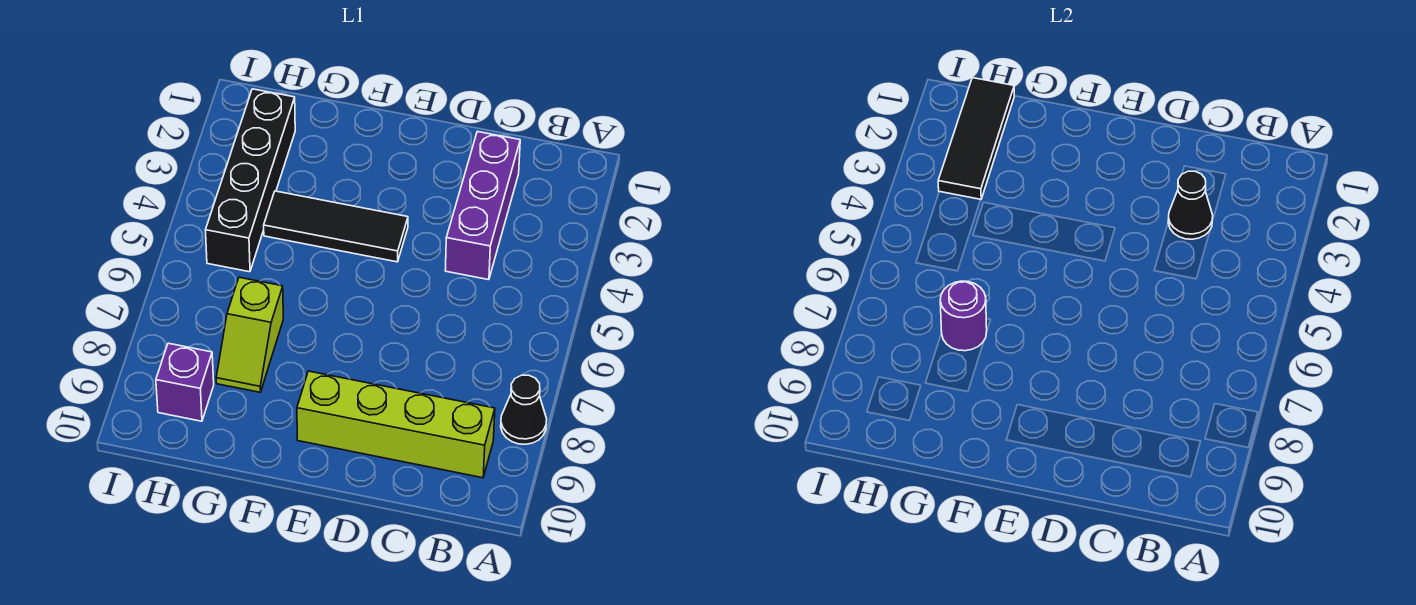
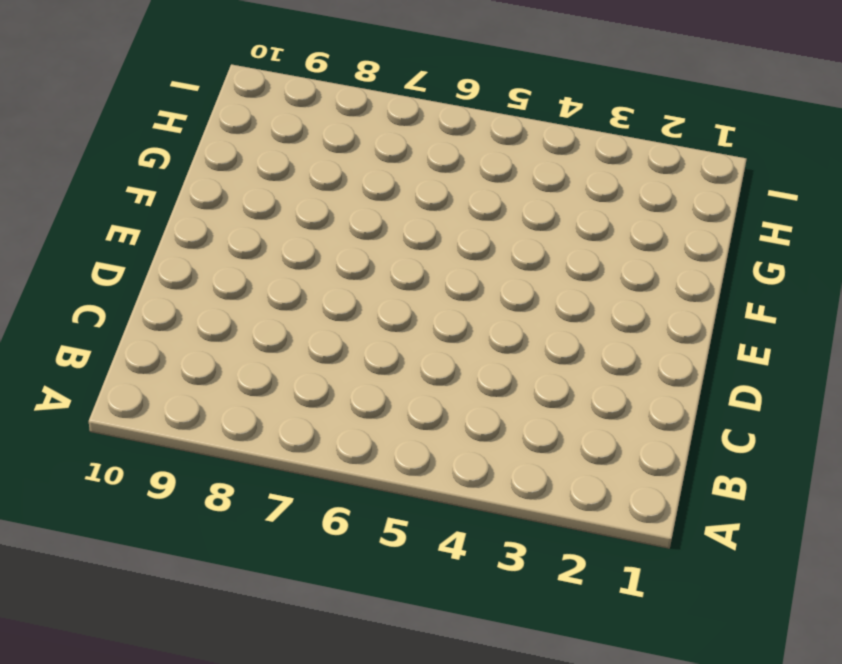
none -> black 1x1 cone [501,375,547,444]
none -> lime 1x4 brick [297,371,495,478]

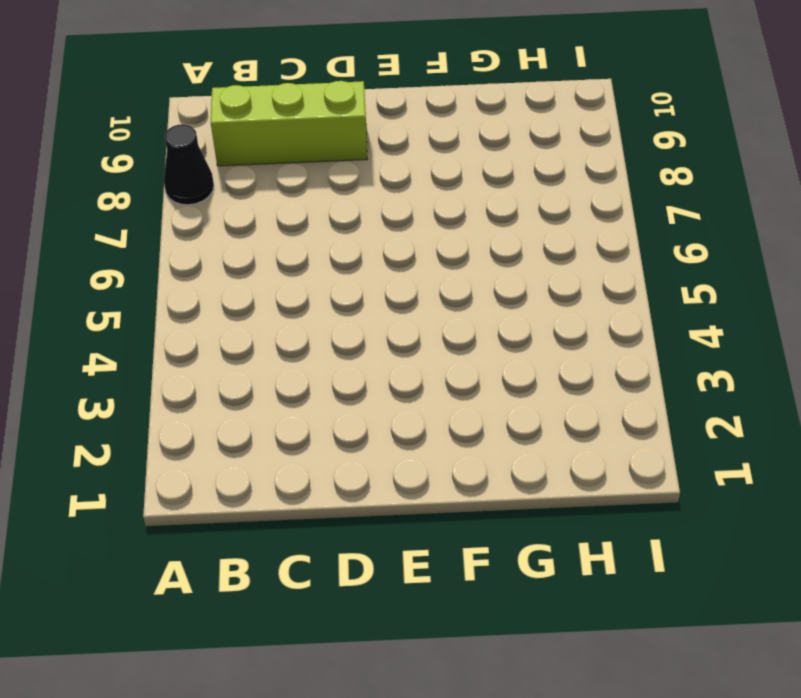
lime 1x3 brick [211,81,367,166] -> lime 1x4 brick [297,371,495,478]
none -> purple 1x3 brick [445,132,520,280]
none -> black 1x3 tile [264,191,408,262]

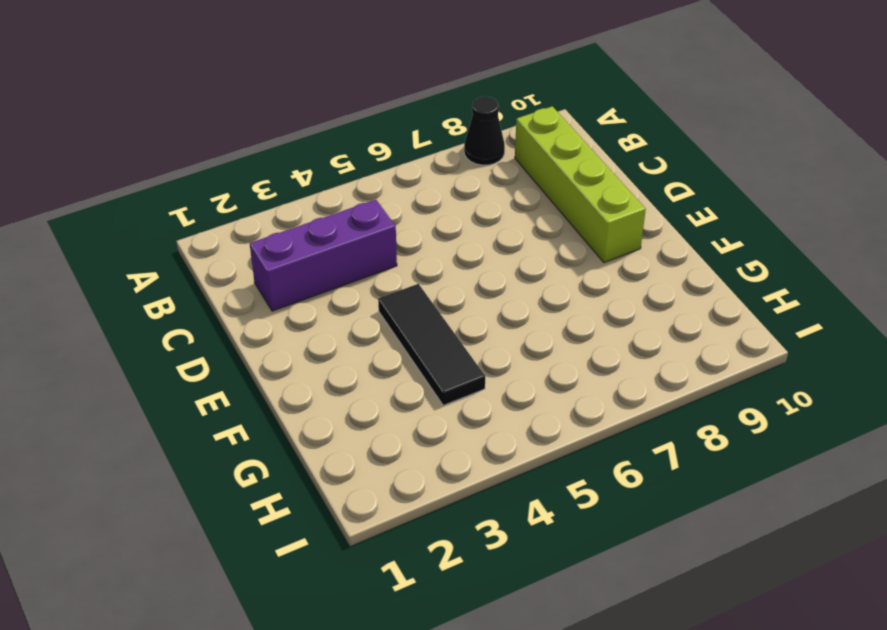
none -> lime 1x2 slope [216,277,283,392]
none -> black 1x4 brick [206,89,295,272]

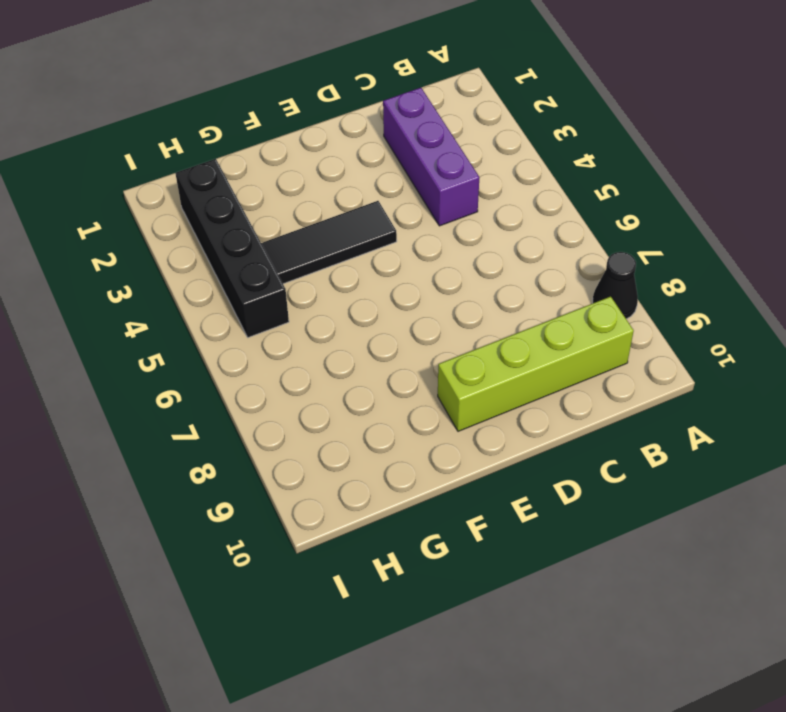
none -> lime 1x2 slope [216,277,283,392]
none -> purple 1x1 brick [156,343,214,421]

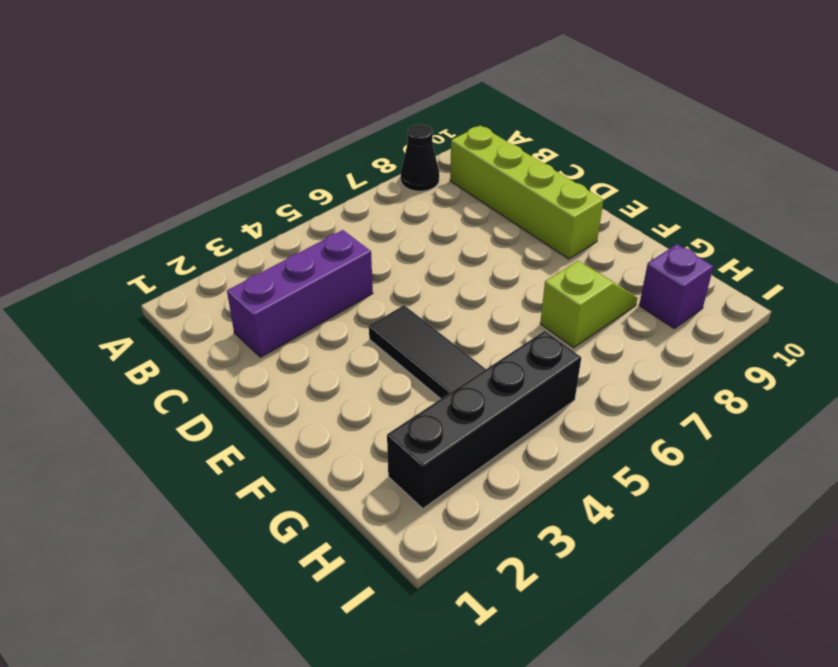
none -> black 1x1 cone [1168,171,1213,239]
none -> purple 1x1 round brick [940,281,987,351]

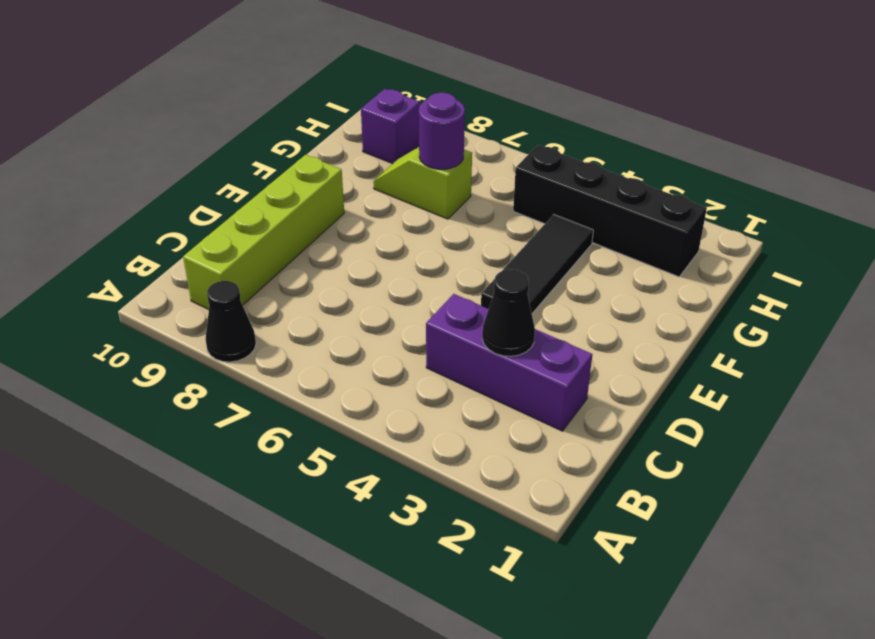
none -> black 1x3 tile [938,78,1014,200]

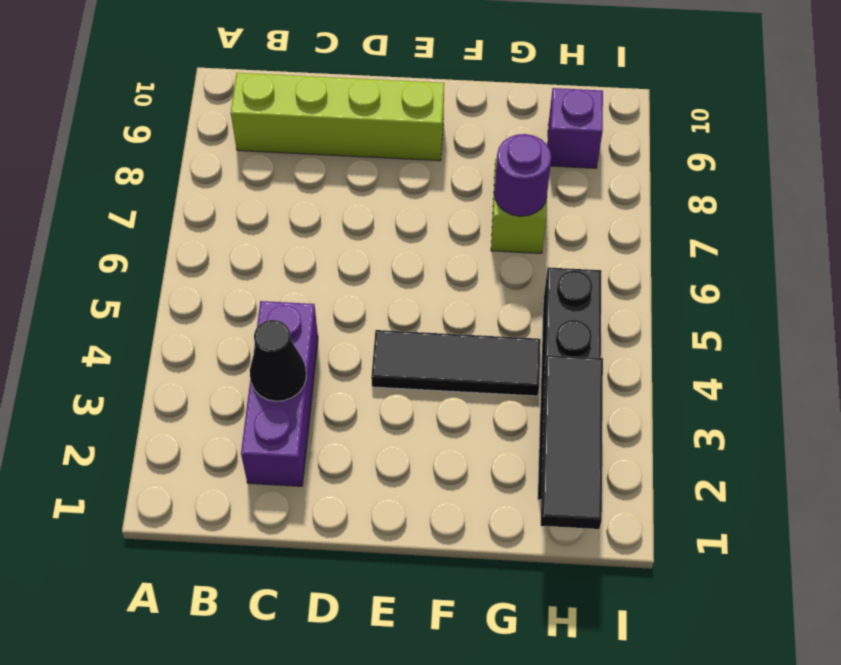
none -> black 1x1 cone [501,375,547,444]

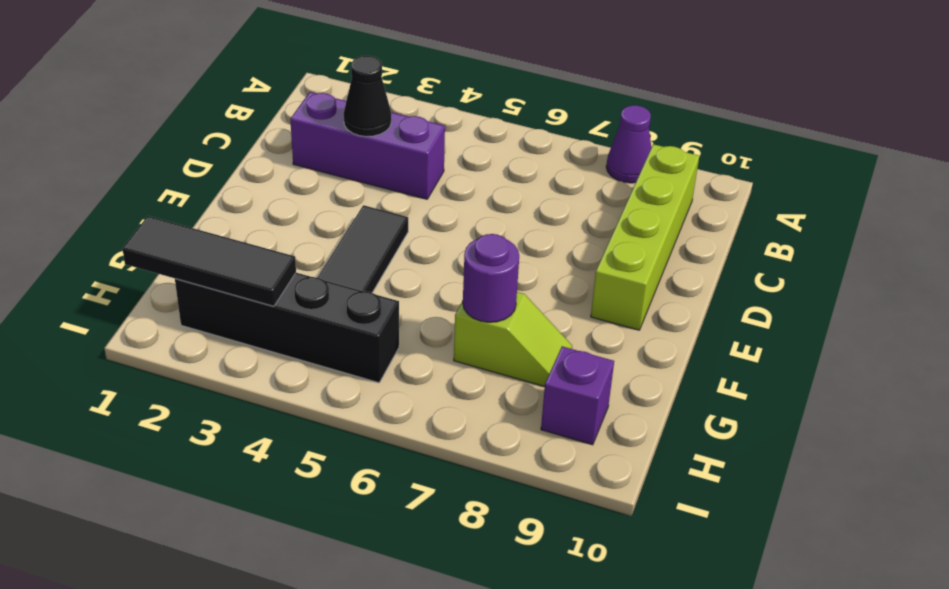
purple 1x1 cone [606,105,651,183] -> black 1x1 cone [501,375,547,444]

